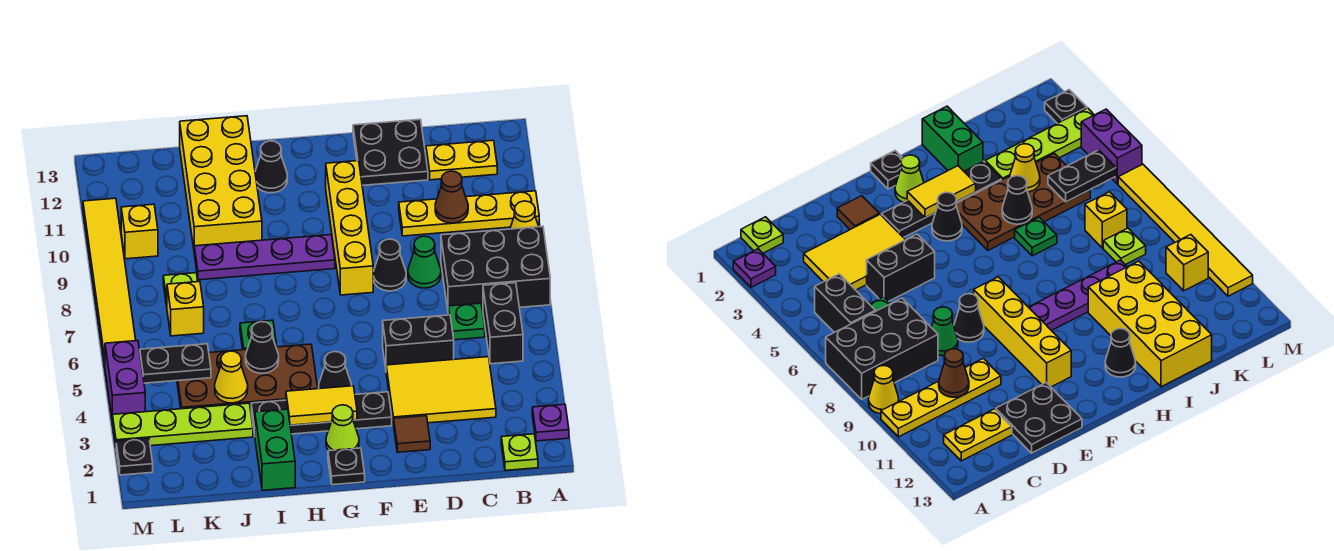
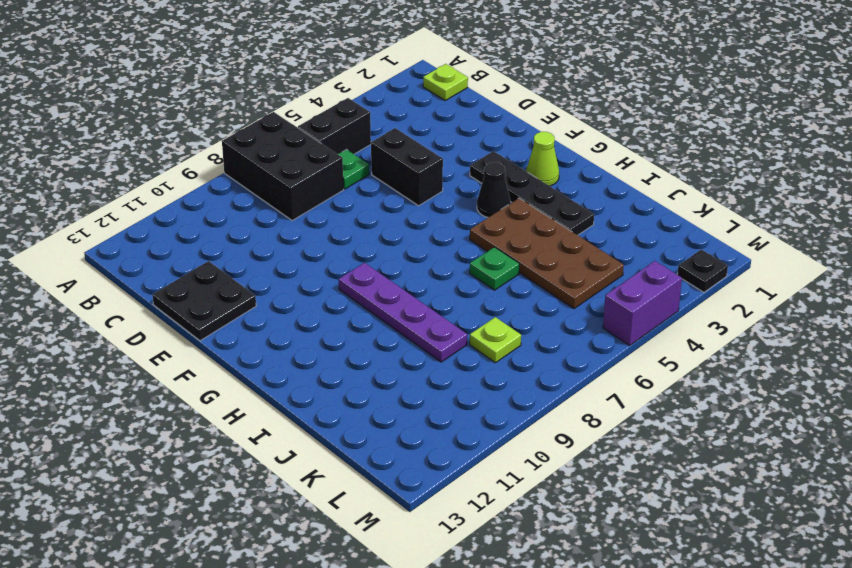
none -> purple 1x1 plate [532,404,569,441]
none -> yellow 1x1 cone [510,201,539,229]
none -> yellow 1x4 plate [399,191,539,236]
none -> yellow 1x2 plate [426,140,497,180]

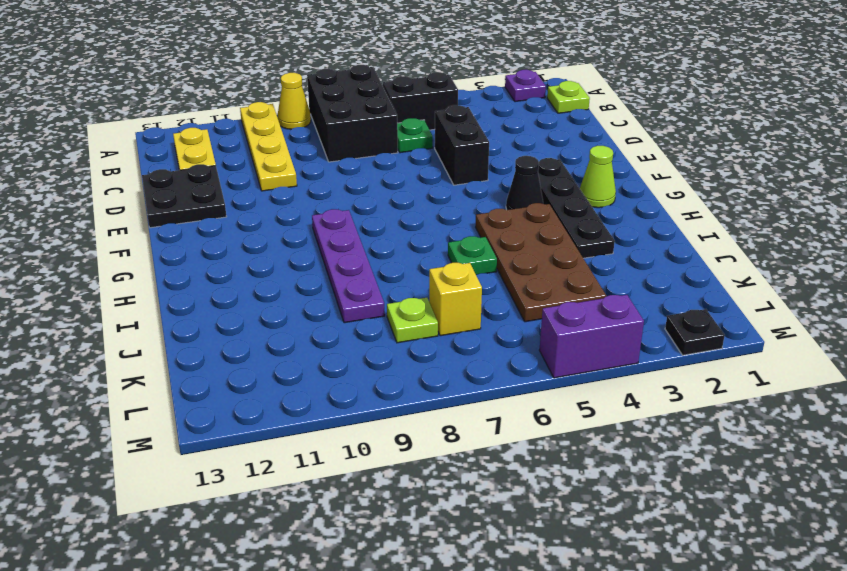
none -> yellow 2x3 tile [386,357,496,425]
none -> green 1x1 cone [408,236,441,288]
none -> brown 1x1 tile [394,416,430,452]
none -> black 1x1 cone [373,239,406,291]

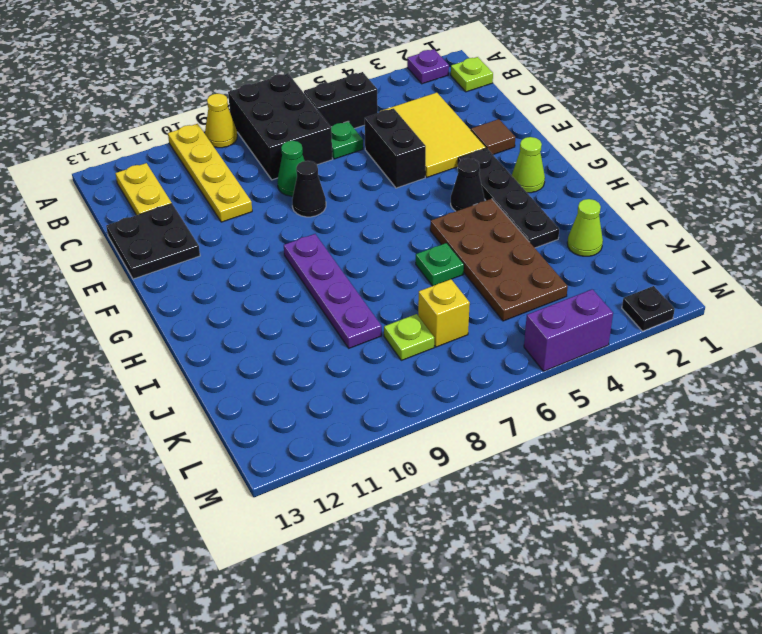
lime 1x1 cone [567,199,603,256] -> none
none -> yellow 1x4 brick [326,161,373,295]
none -> black 1x1 plate [328,448,365,485]
none -> black 1x1 cone [255,141,287,193]
none -> green 1x2 brick [255,409,295,490]

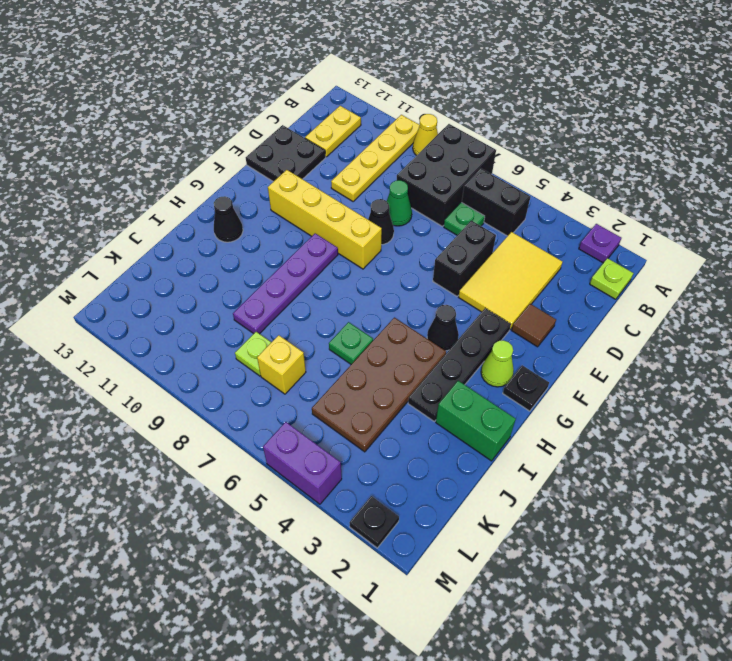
none -> yellow 2x4 brick [180,116,262,248]
none -> lime 1x4 plate [113,403,253,446]
none -> yellow 1x1 brick [121,204,158,259]
none -> yellow 1x6 tile [83,198,136,365]

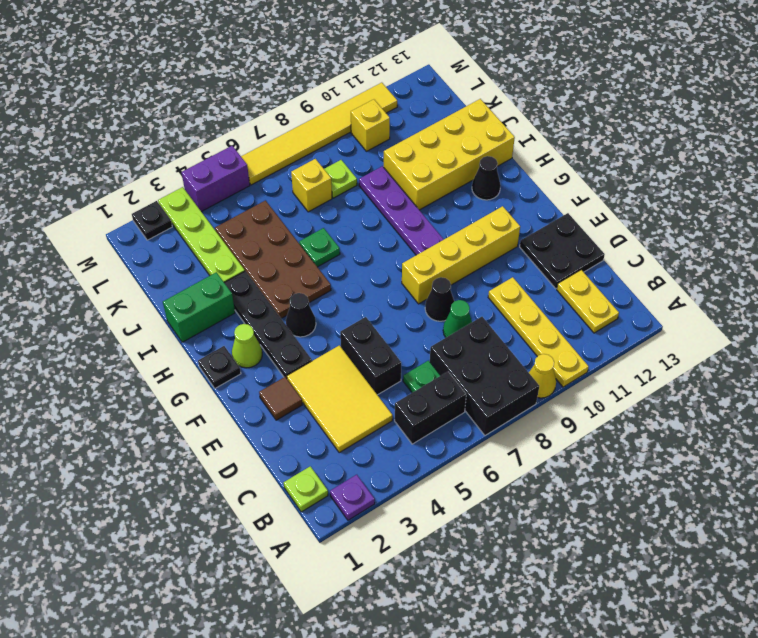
none -> brown 1x1 cone [435,171,468,223]
none -> yellow 1x2 tile [286,386,357,425]
none -> black 1x1 cone [246,322,279,373]
none -> yellow 1x1 cone [215,351,248,403]

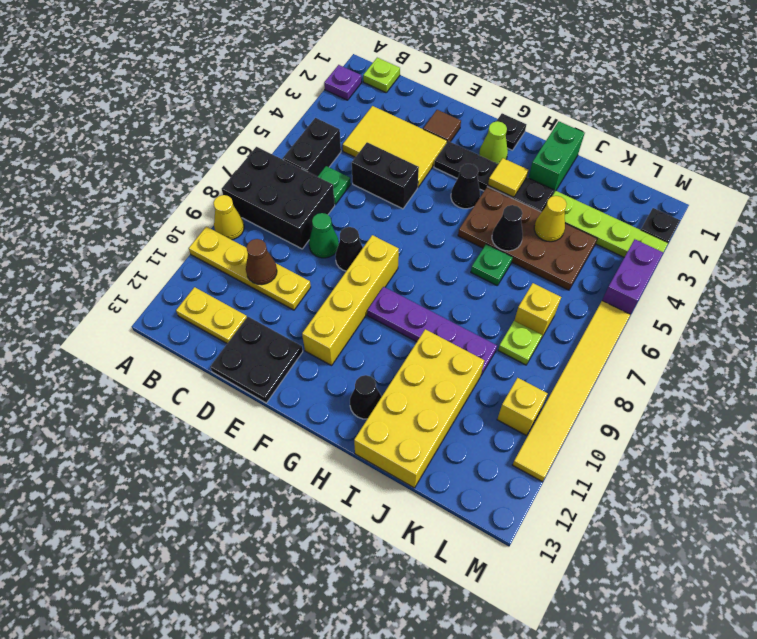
yellow 1x1 tile [488,158,528,197] -> yellow 1x2 tile [286,386,357,425]
none -> black 1x2 plate [140,344,211,383]

